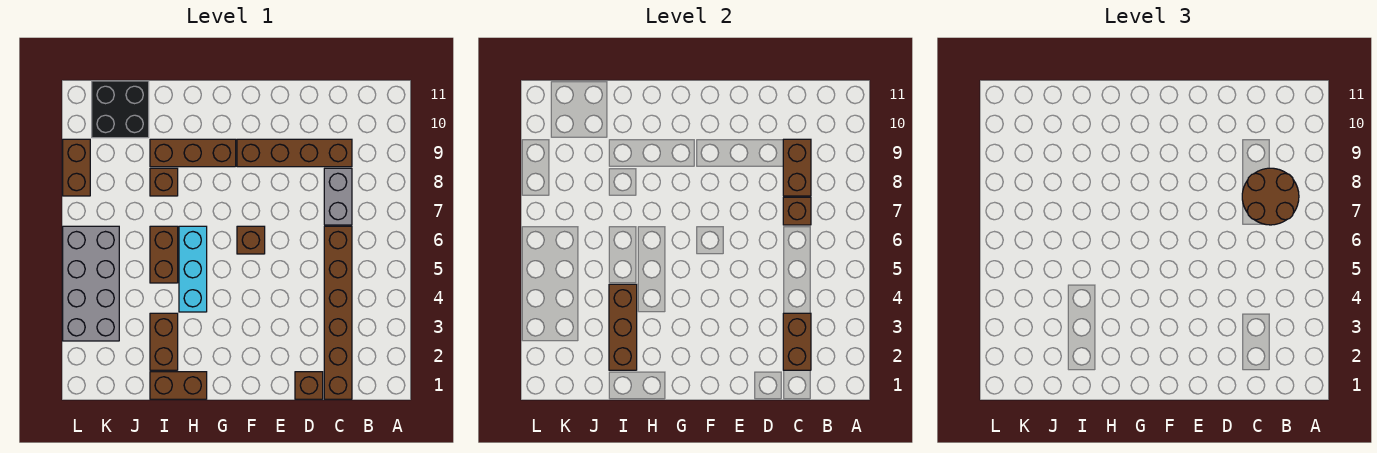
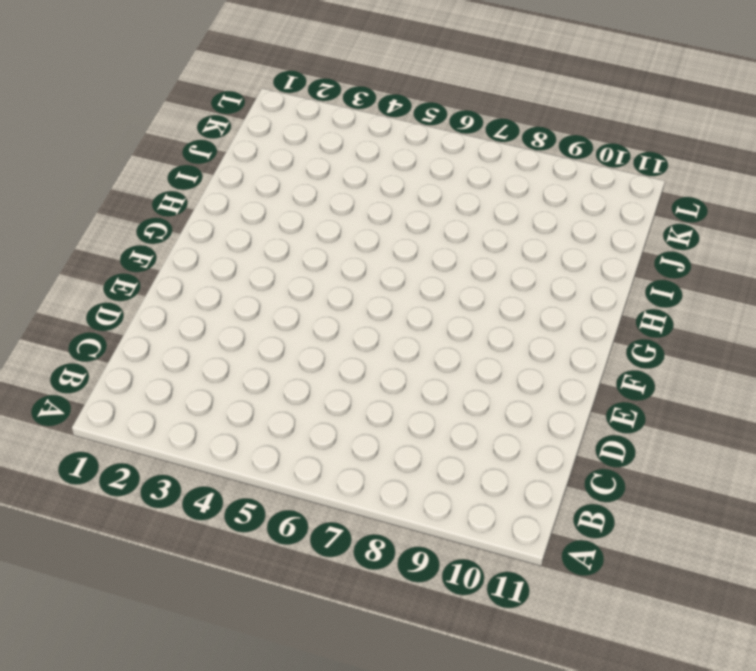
none -> brown 1x6 brick [324,226,352,399]
none -> grey 1x2 brick [324,168,352,225]
none -> brown 1x4 brick [237,139,352,167]

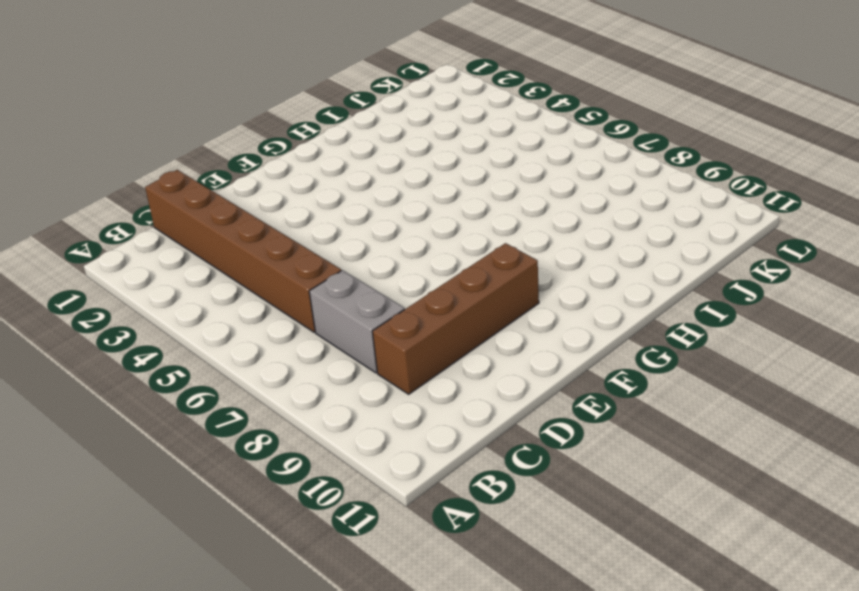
none -> brown 1x1 brick [295,372,323,399]
none -> brown 1x1 brick [237,226,265,254]
none -> brown 1x3 brick [150,139,236,167]

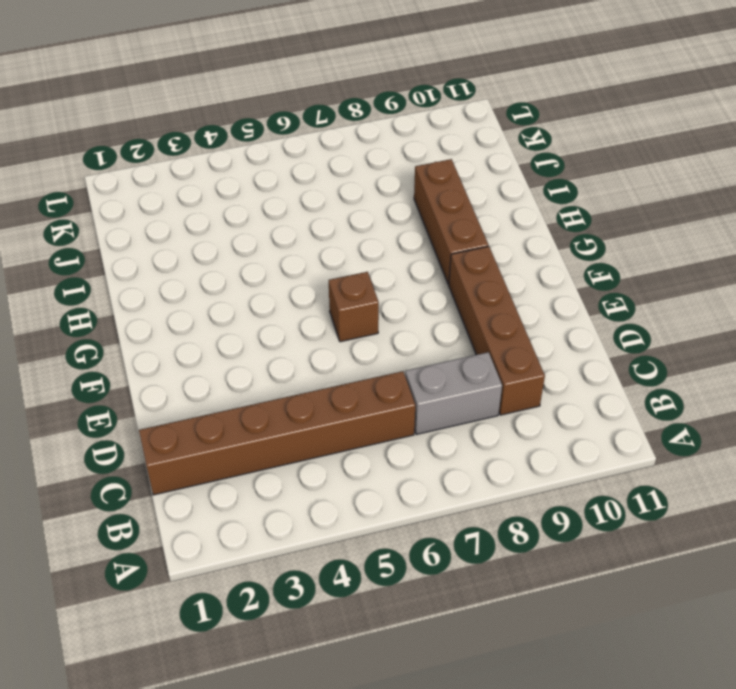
none -> brown 1x1 brick [295,372,323,399]
none -> brown 1x2 brick [150,372,207,399]
none -> cyan 1x3 brick [179,226,207,312]

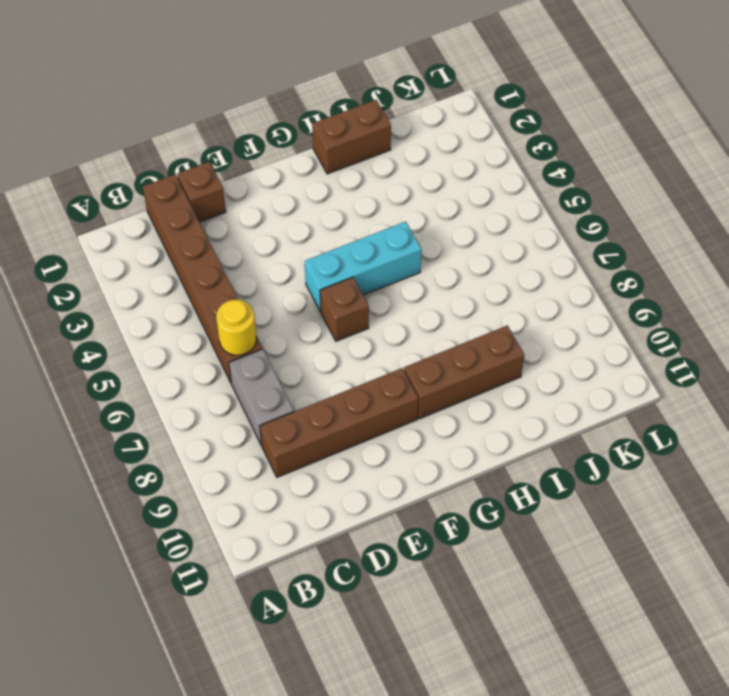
yellow 1x1 round brick [216,300,256,355] -> none
cyan 1x3 brick [305,222,421,312] -> cyan 1x3 brick turned to [179,226,207,312]
none -> brown 1x2 brick [150,313,178,370]
none -> brown 1x2 brick [150,226,178,283]
none -> brown 1x1 brick [150,168,178,196]

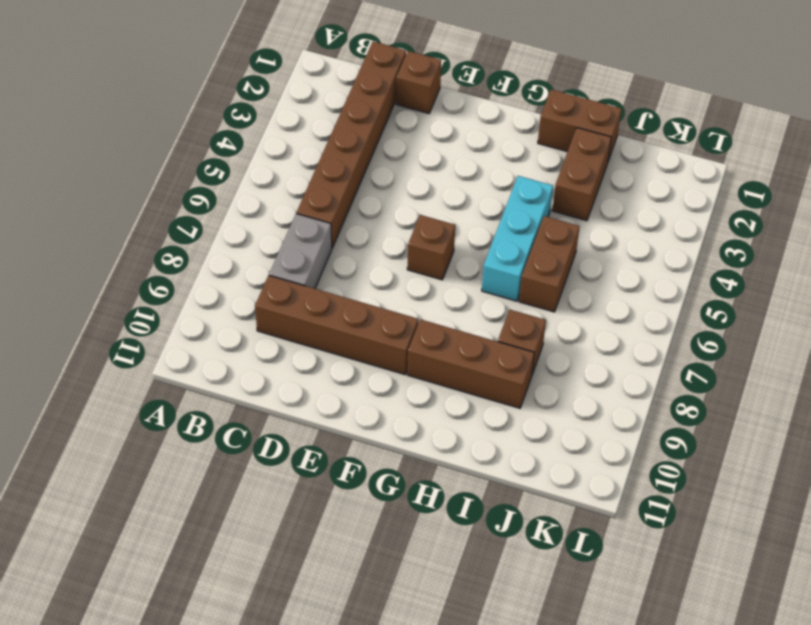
none -> black 2x2 brick [92,81,149,138]
none -> grey 2x4 brick [63,226,119,341]
none -> brown 1x2 brick [63,139,90,196]

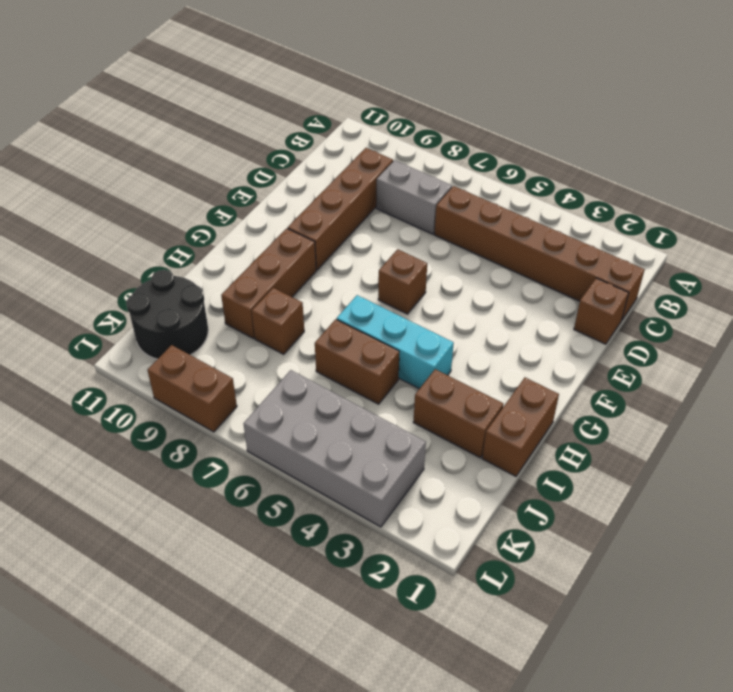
black 2x2 round brick [126,270,208,359] -> black 2x2 brick [92,81,149,138]
none -> brown 1x2 brick [783,313,811,370]
none -> brown 1x1 brick [783,197,811,225]
none -> brown 1x2 brick [783,139,811,196]

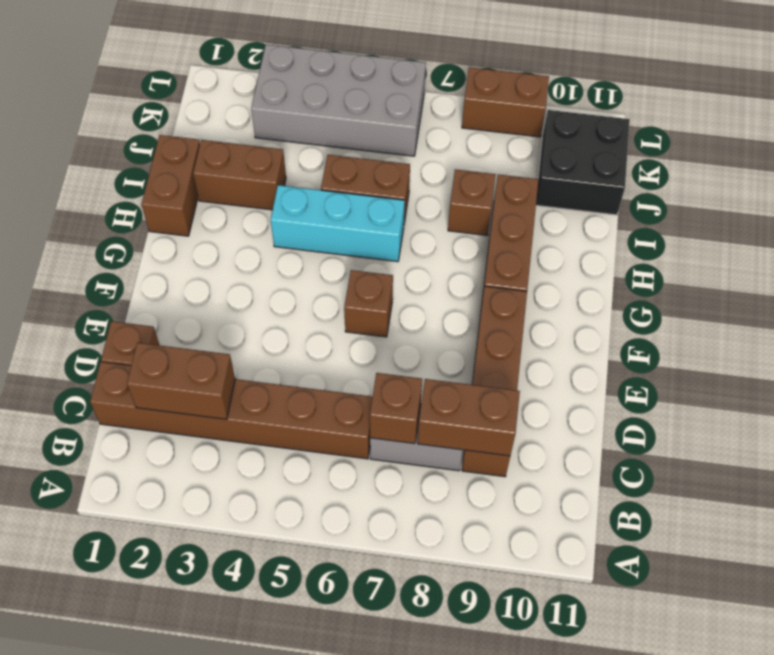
none -> brown 1x3 brick [609,284,637,370]
none -> brown 2x2 round brick [1242,168,1299,225]

